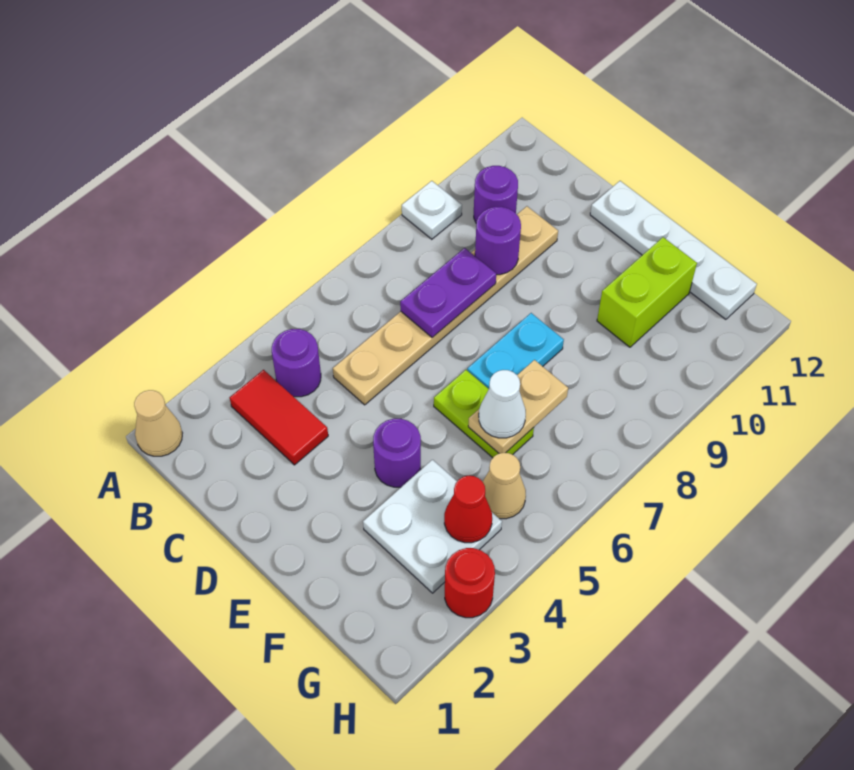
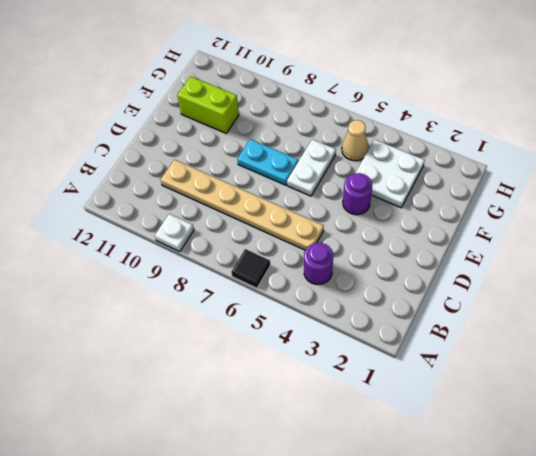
black 1x1 tile [231,249,270,288] -> none
white 1x2 plate [287,139,336,196] -> lime 1x2 plate [434,370,534,458]
none -> tan 1x1 cone [134,390,182,456]
none -> red 1x2 tile [230,370,328,465]
none -> purple 1x1 round brick [474,166,518,222]

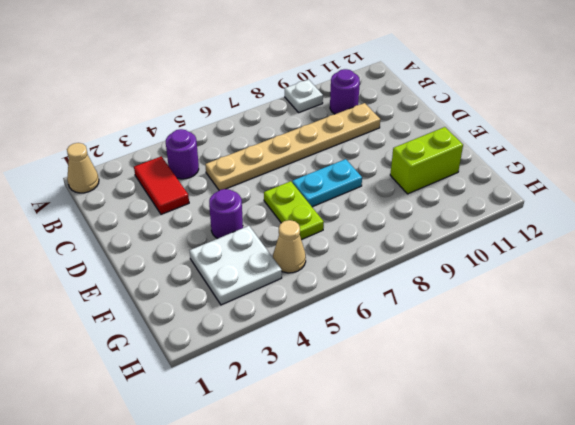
none -> white 1x4 plate [590,181,757,319]
none -> red 1x1 round brick [445,548,495,618]
none -> purple 1x2 plate [400,248,496,338]

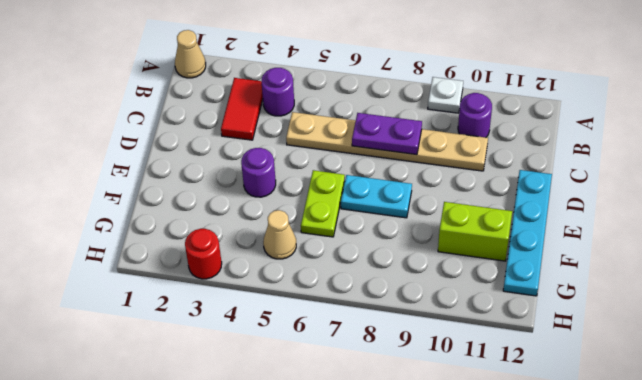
cyan 1x4 plate [503,170,552,296] -> white 1x4 plate [590,181,757,319]
none -> white 2x2 plate [363,460,502,593]
none -> purple 1x1 round brick [475,207,521,275]
none -> tan 1x2 plate [468,360,568,453]

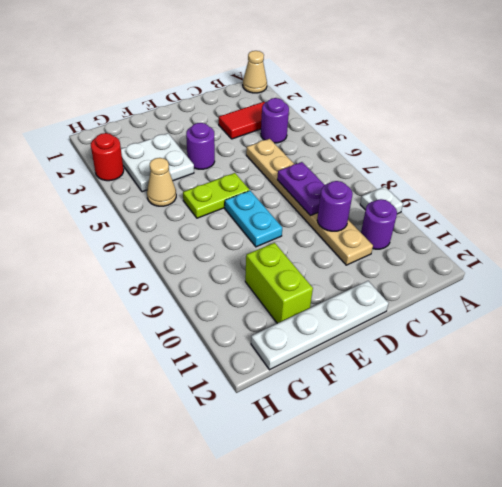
none -> tan 1x2 plate [468,360,568,453]
none -> red 1x1 cone [444,476,492,543]
none -> white 1x1 cone [479,370,526,438]

